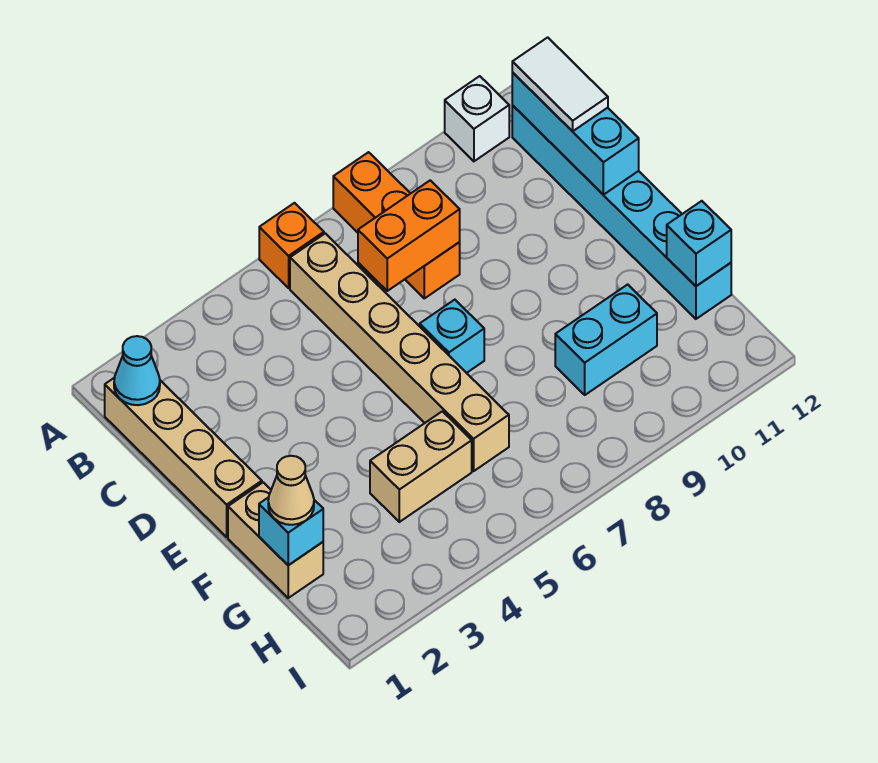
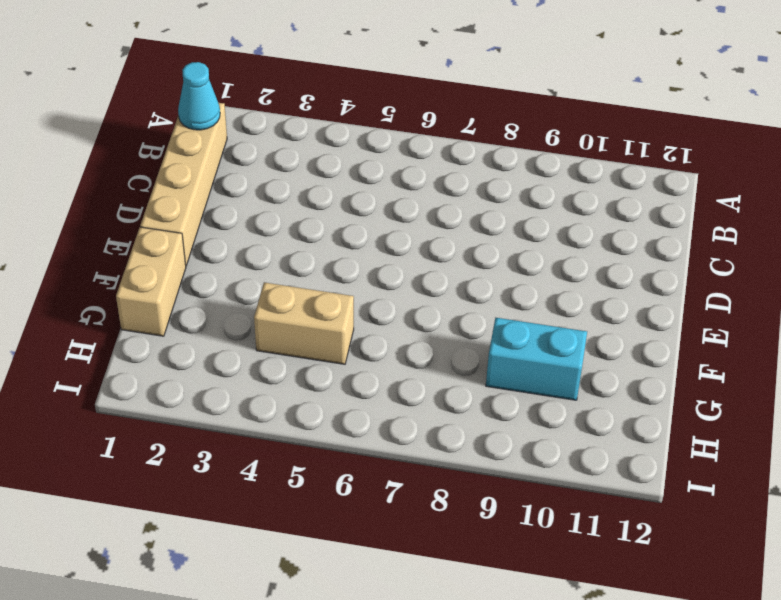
none -> orange 1x1 brick [259,203,324,288]
none -> orange 1x3 brick [333,152,460,298]
none -> white 1x1 brick [445,76,509,161]

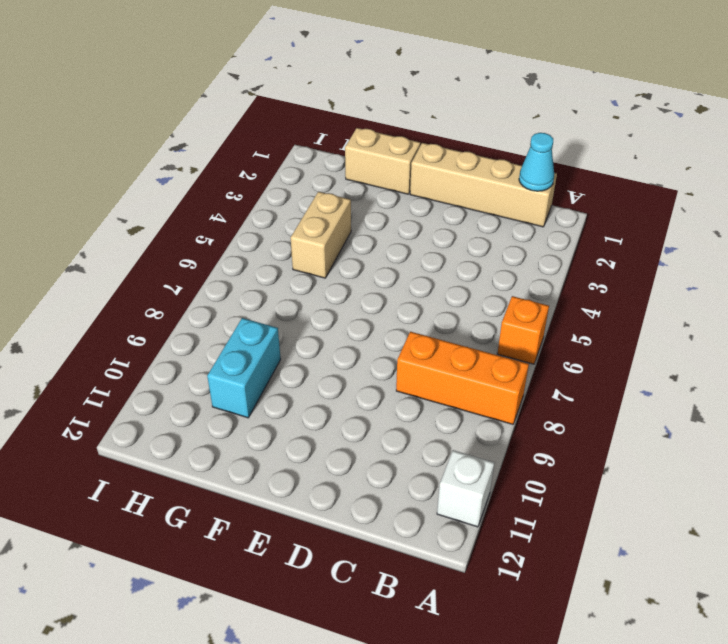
none -> tan 1x6 brick [290,233,509,471]
none -> cyan 1x6 brick [512,106,731,319]
none -> cyan 1x1 brick [420,300,484,373]

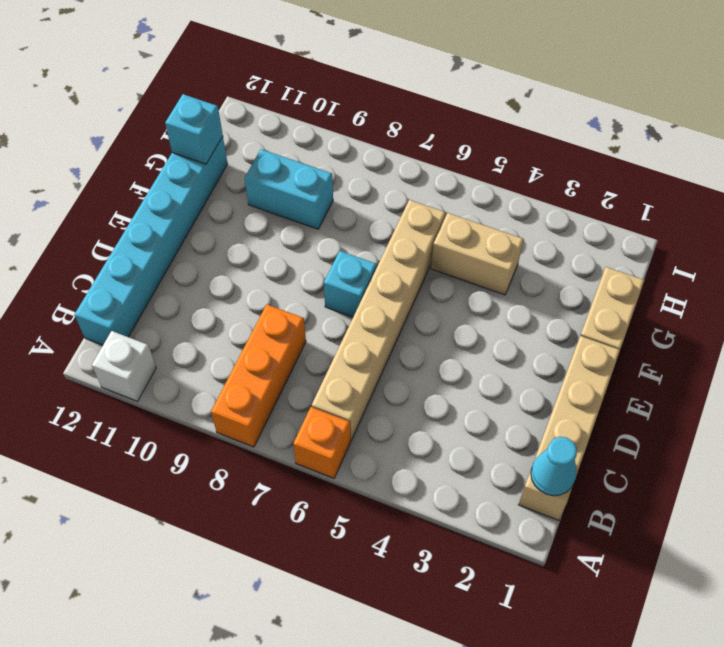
none -> cyan 1x3 brick [512,73,639,195]
none -> orange 1x2 brick [358,180,460,291]
none -> cyan 1x1 brick [259,497,323,565]

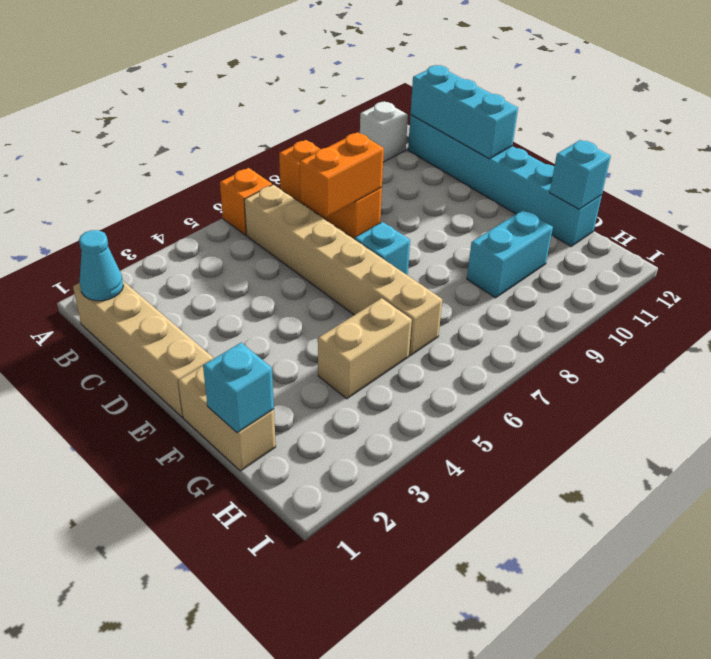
none -> white 1x2 tile [512,37,608,131]
none -> tan 1x1 cone [268,456,314,525]

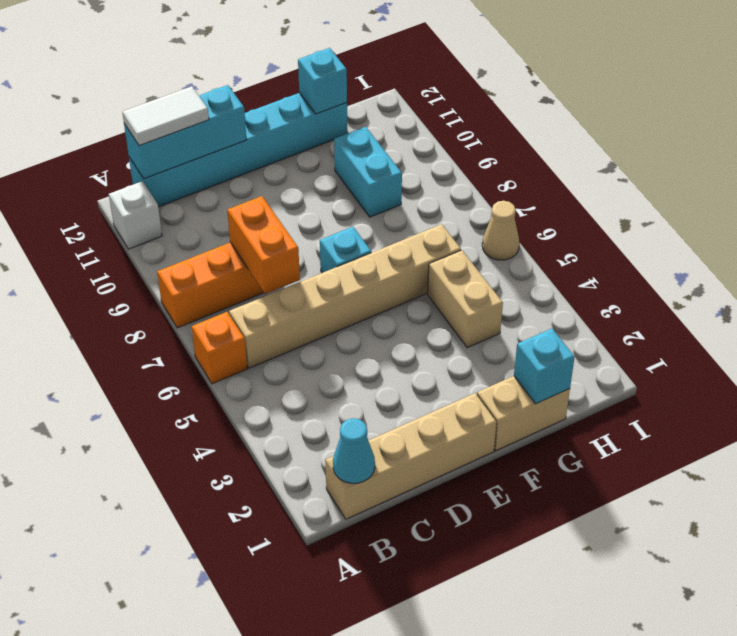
tan 1x1 cone [482,201,520,260] -> tan 1x1 cone moved to [268,456,314,525]

